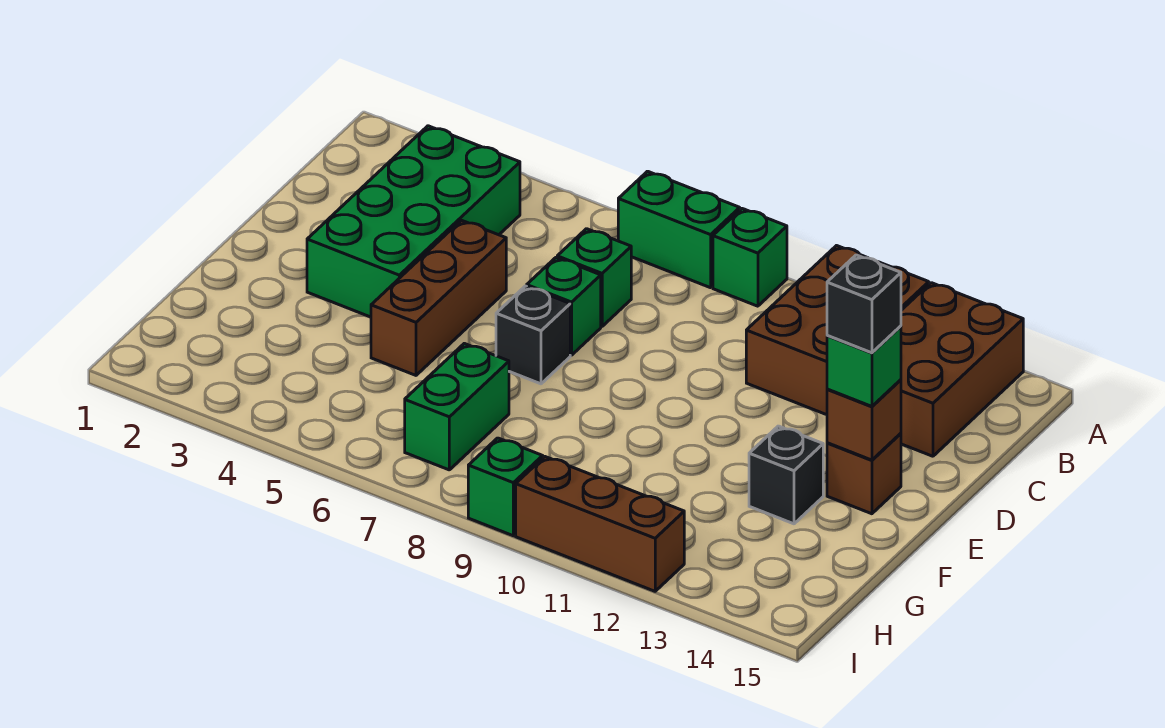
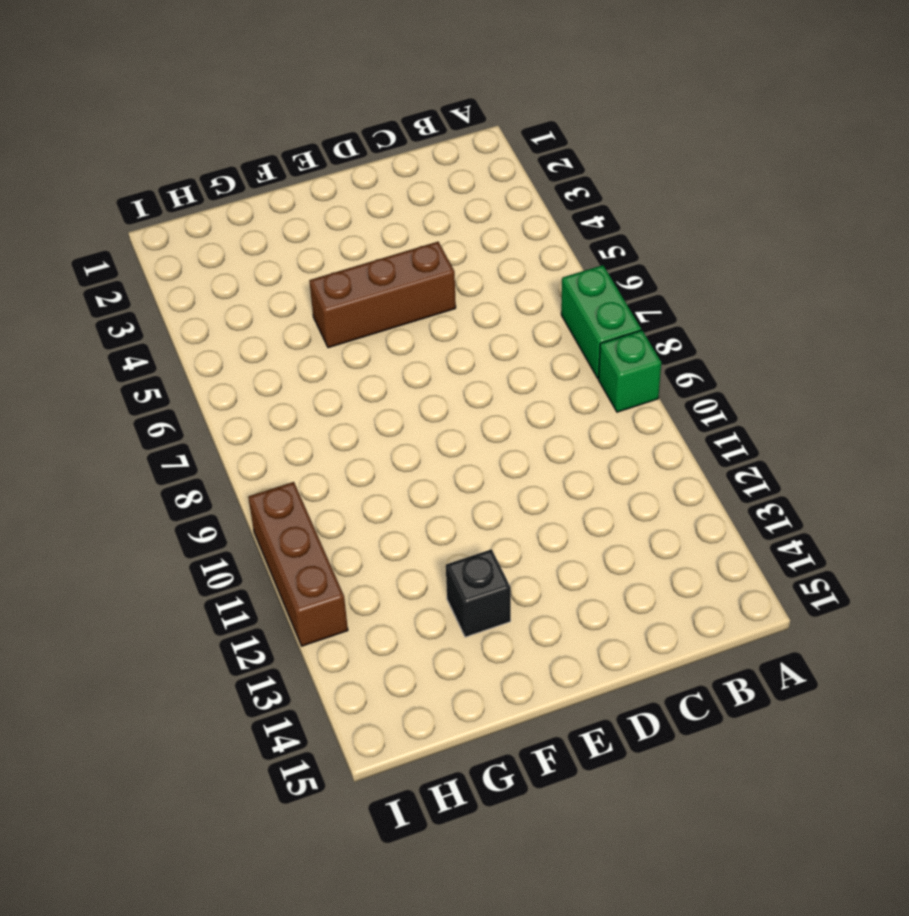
none -> brown 2x3 brick [746,246,929,415]
none -> brown 2x3 brick [901,283,1023,456]
none -> green 2x4 brick [307,126,520,317]

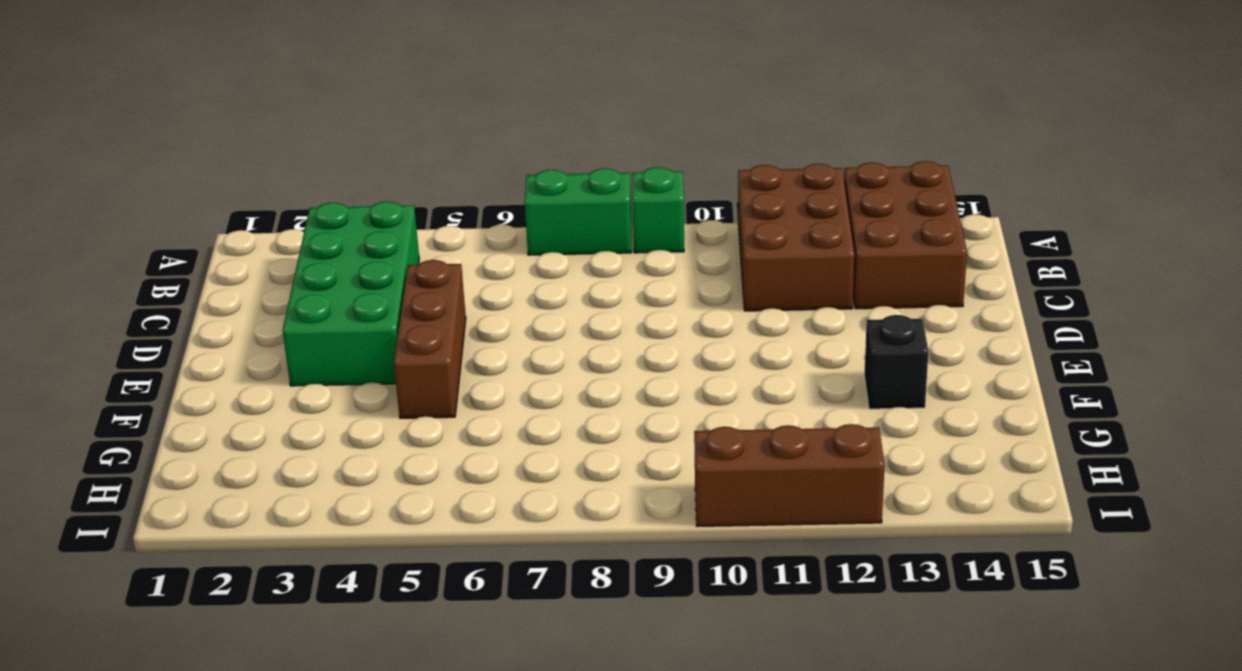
none -> green 1x1 brick [557,229,631,326]
none -> green 1x1 brick [527,258,601,355]
none -> black 1x1 brick [496,286,570,384]

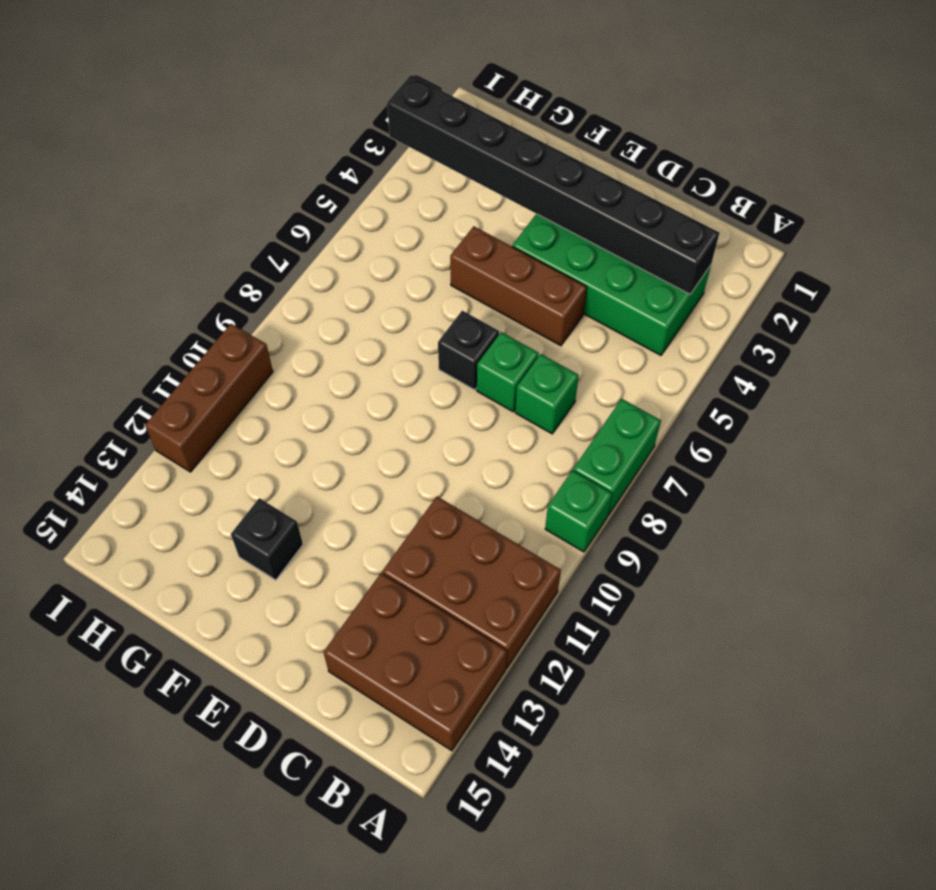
black 1x8 brick [387,75,719,294] -> none
none -> brown 1x1 brick [827,433,901,514]
none -> green 1x2 brick [405,343,509,470]
none -> green 1x1 brick [468,438,543,536]

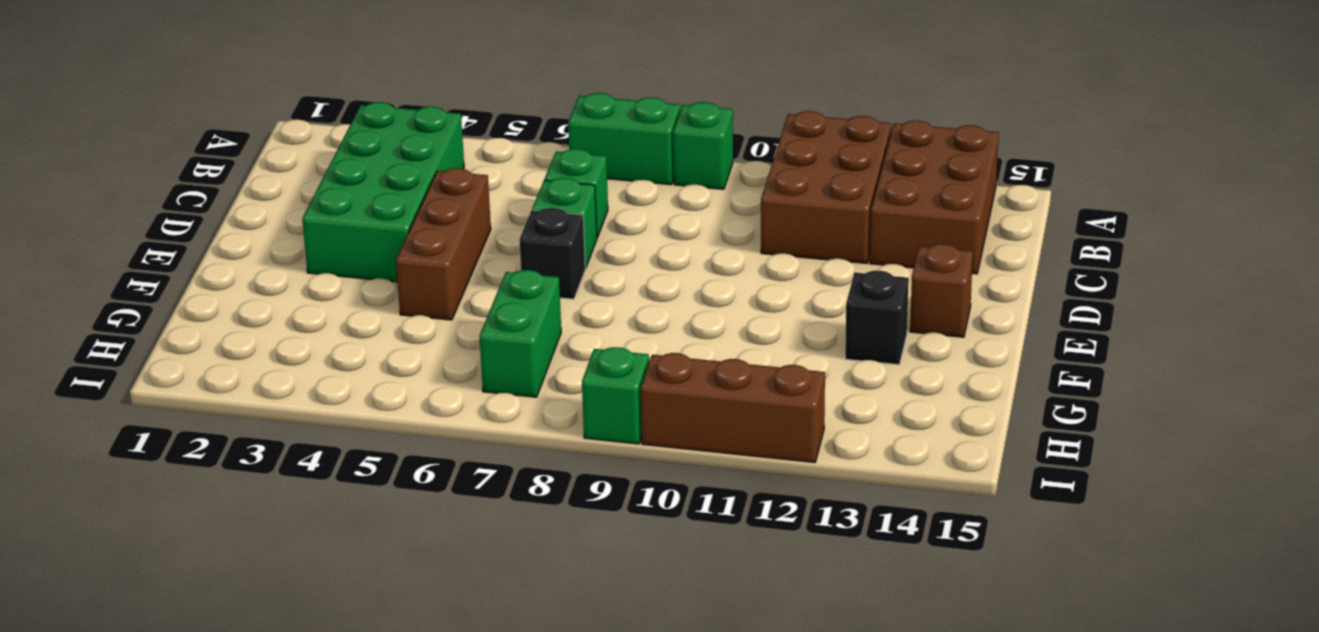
none -> brown 1x1 brick [827,380,901,460]
none -> green 1x1 brick [827,326,901,406]
none -> black 1x1 brick [827,255,901,353]

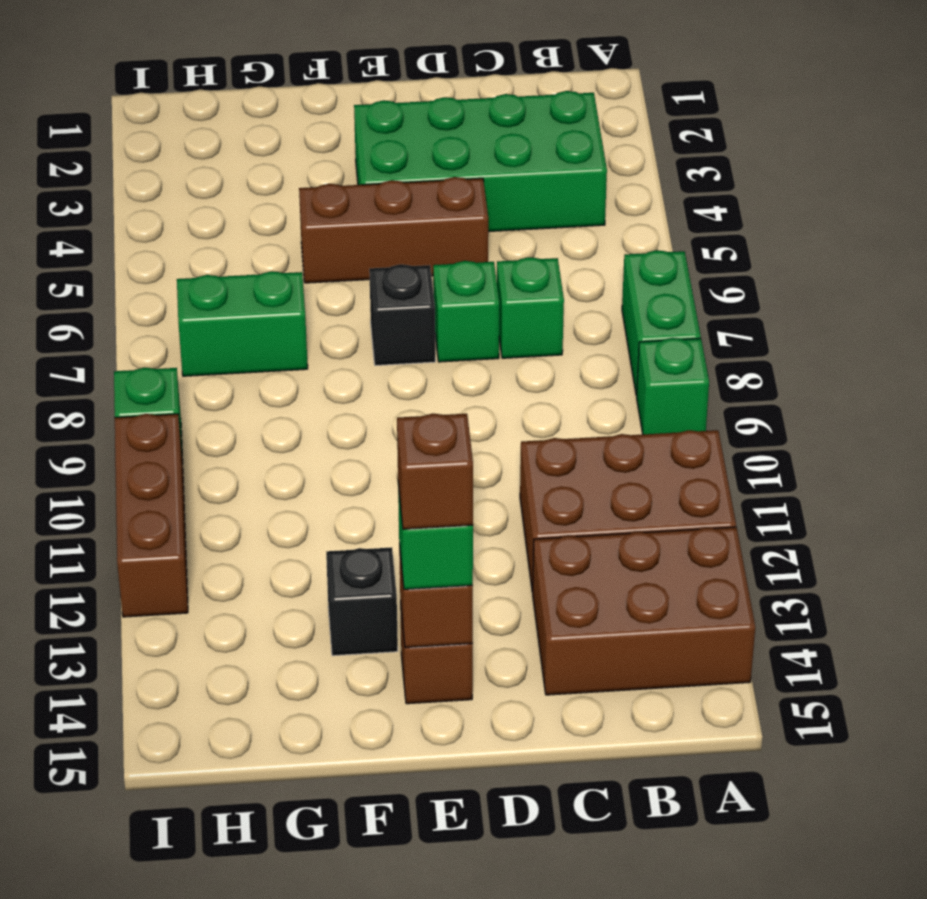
brown 1x1 brick [397,414,473,529] -> black 1x1 brick [827,255,901,353]

